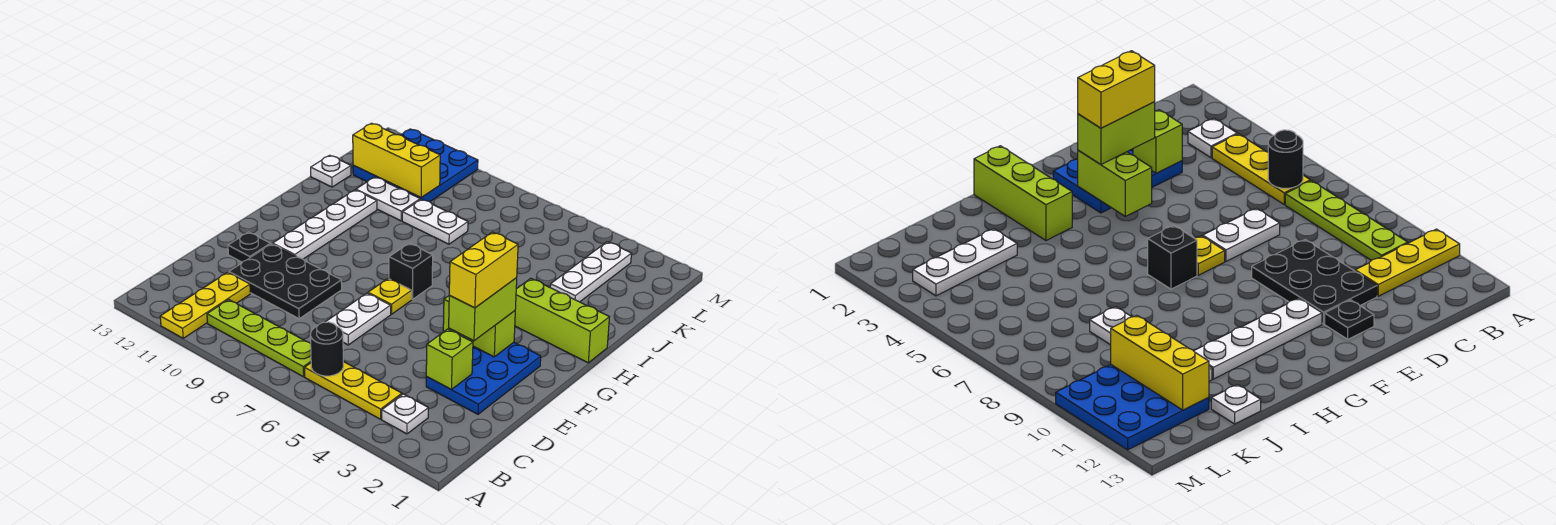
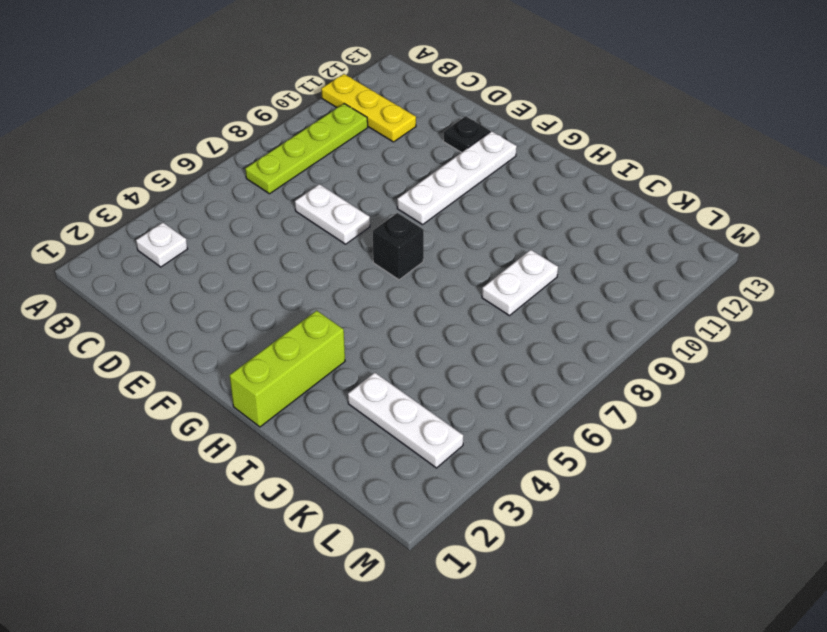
white 1x4 plate [397,131,517,225] -> white 1x4 plate turned to [273,190,377,259]
none -> yellow 1x3 plate [305,362,402,419]
none -> blue 2x3 plate [426,343,541,414]
none -> black 2x3 plate [229,244,342,319]

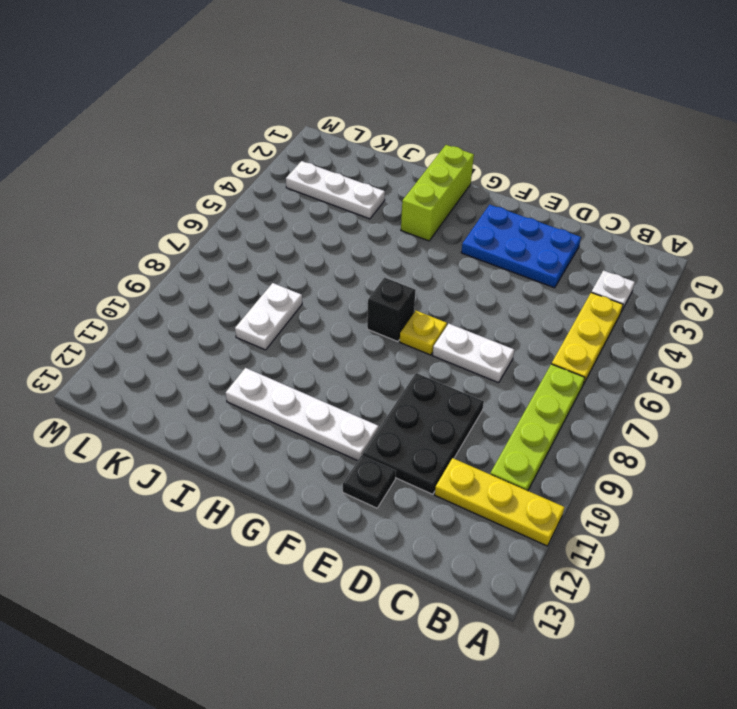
none -> white 1x2 plate [356,177,420,221]
none -> white 1x1 plate [311,155,351,187]
none -> blue 3x3 plate [353,129,478,202]

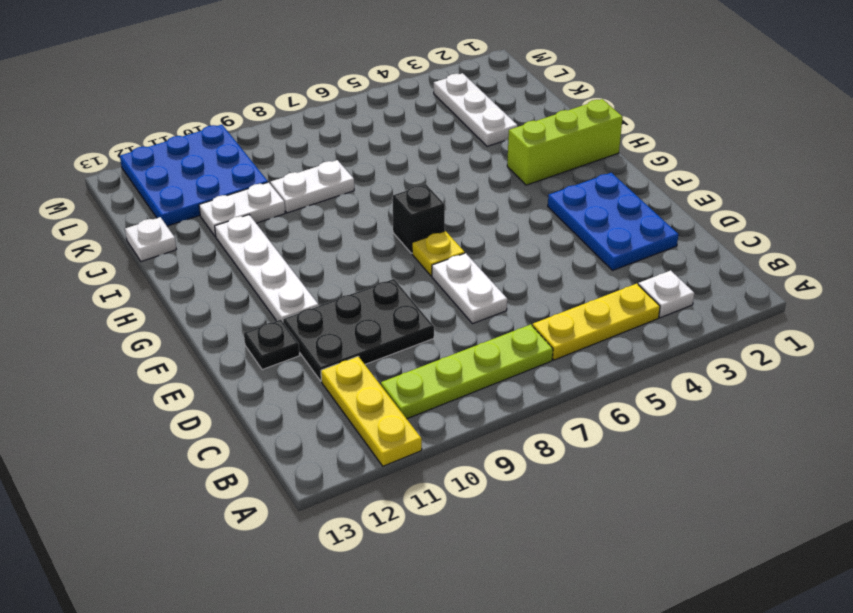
none -> black 1x1 round brick [310,322,343,376]
none -> lime 1x1 brick [426,329,473,389]
none -> lime 1x2 brick [443,296,515,357]

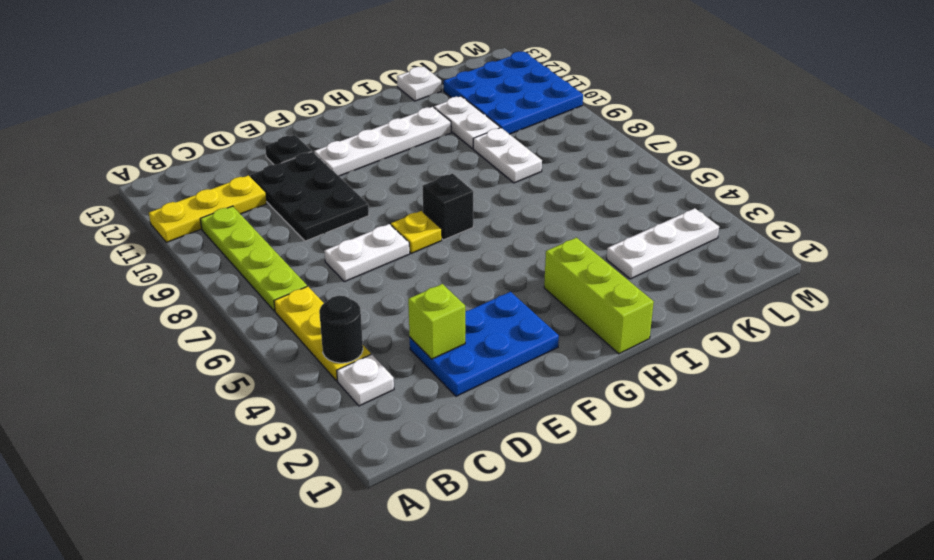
black 1x1 round brick [319,296,363,363] -> black 1x1 round brick moved to [310,322,343,376]
none -> lime 1x2 brick [443,296,515,357]
none -> yellow 1x3 brick [353,123,440,197]
none -> lime 1x2 brick [449,278,517,341]

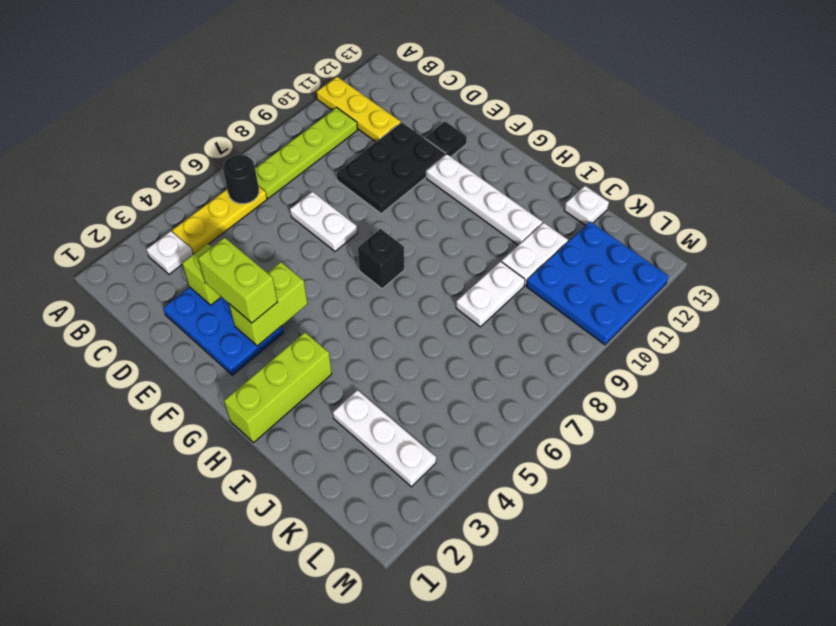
none -> yellow 1x1 plate [368,278,412,314]
none -> yellow 1x3 brick [353,123,440,197]
none -> yellow 1x2 brick [449,232,518,308]

